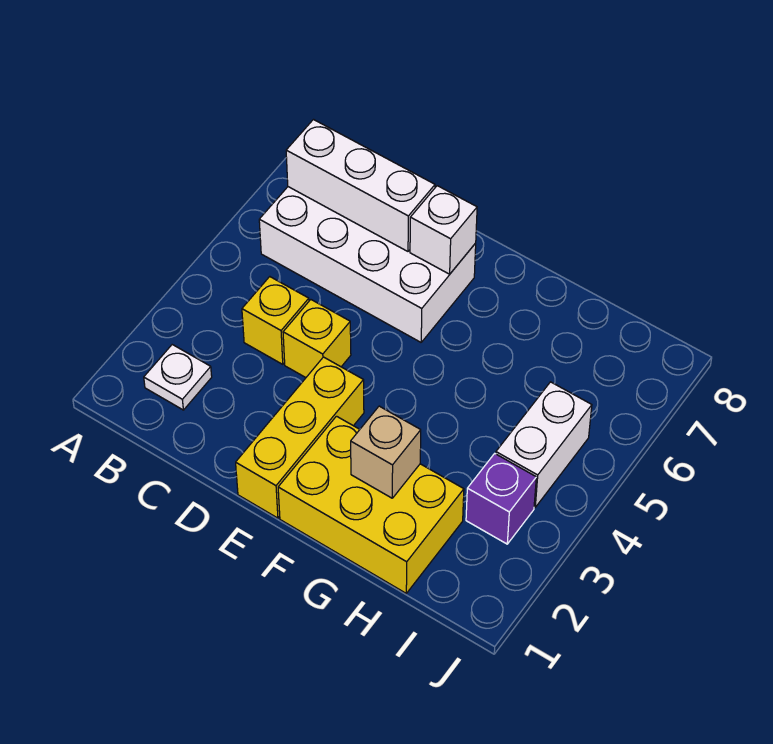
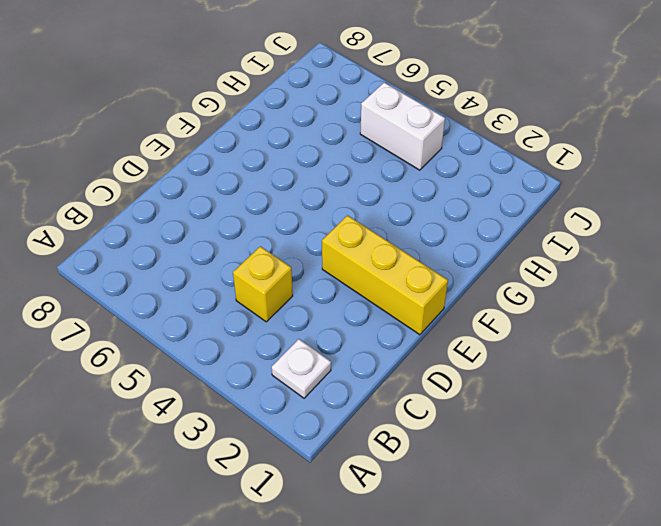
none -> white 2x4 brick [259,187,476,342]
none -> yellow 1x1 brick [283,300,351,378]

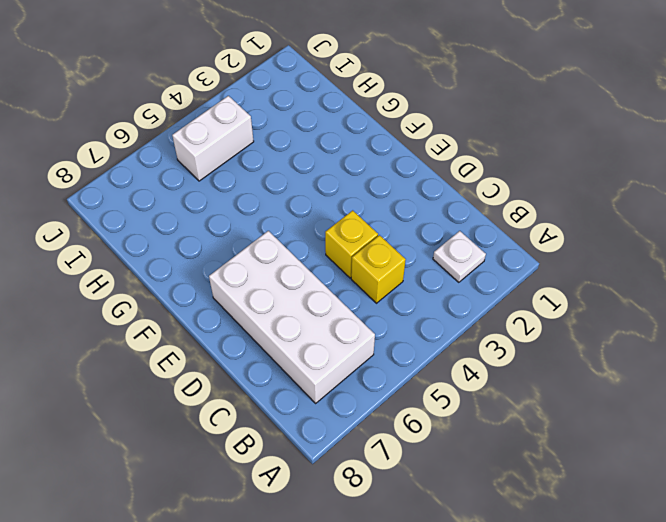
none -> yellow 1x3 brick [236,357,364,518]
none -> yellow 2x3 brick [278,416,464,593]

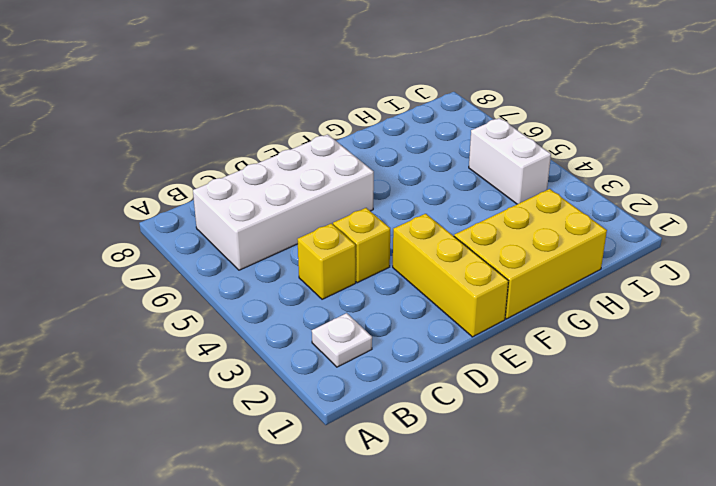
none -> purple 1x1 brick [466,454,536,544]
none -> white 1x3 brick [286,120,435,251]

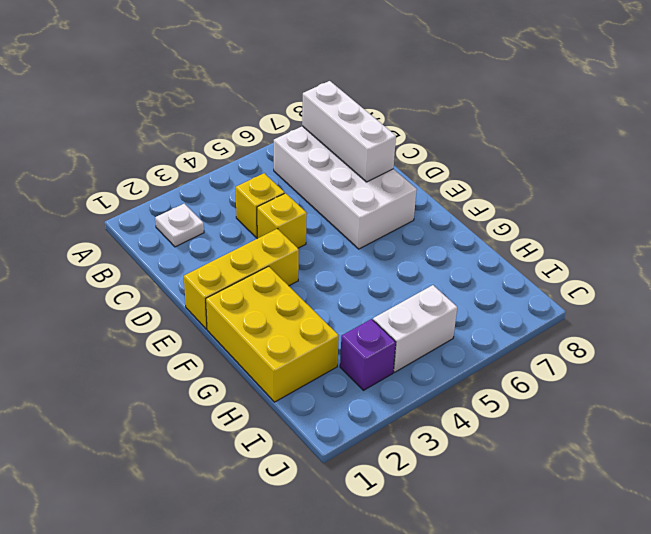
none -> white 1x1 brick [410,186,477,274]
none -> tan 1x1 brick [351,406,421,498]

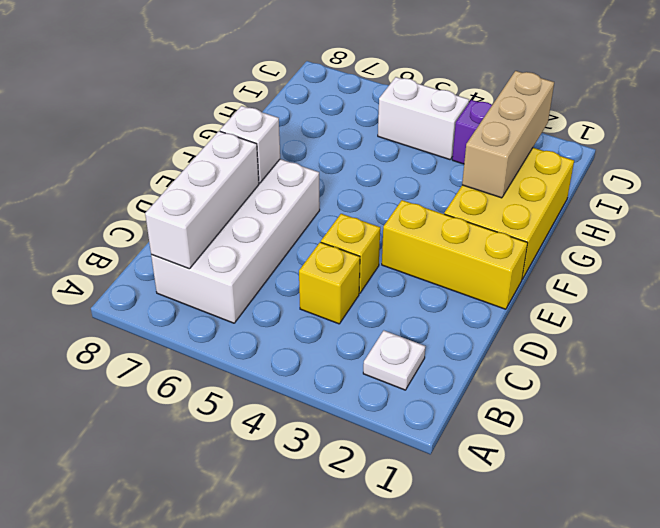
tan 1x3 brick [462,71,554,198] -> tan 1x1 brick [351,406,421,498]

